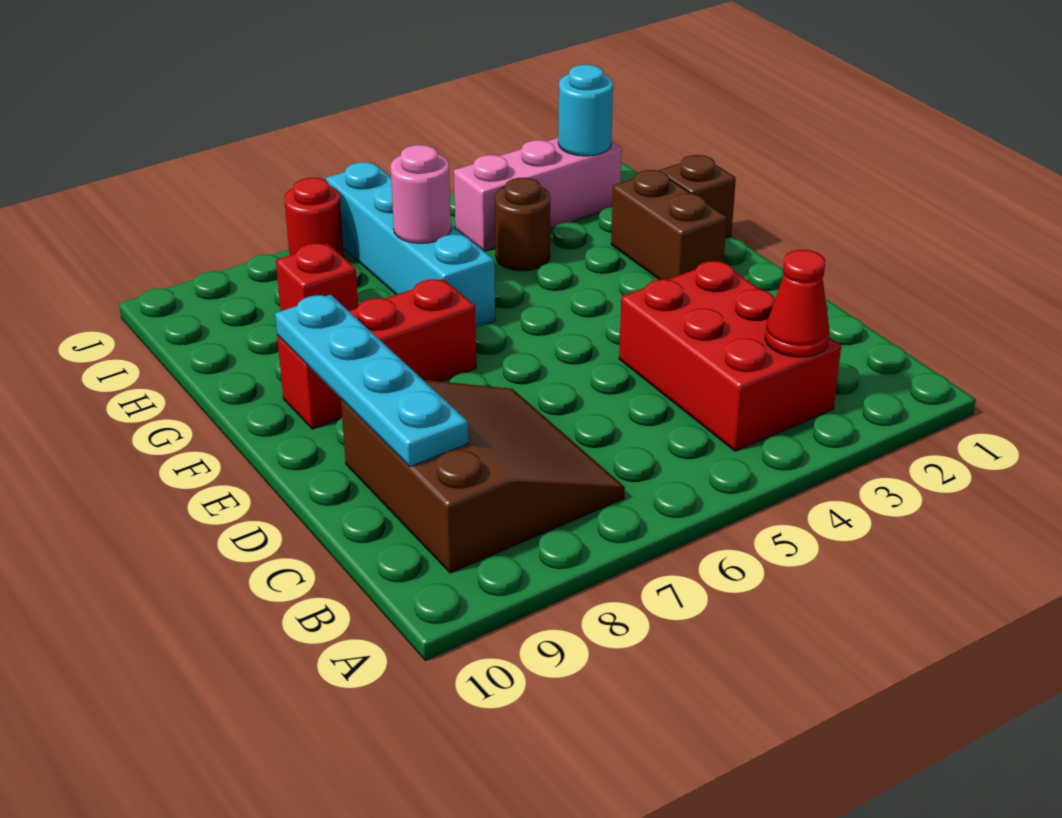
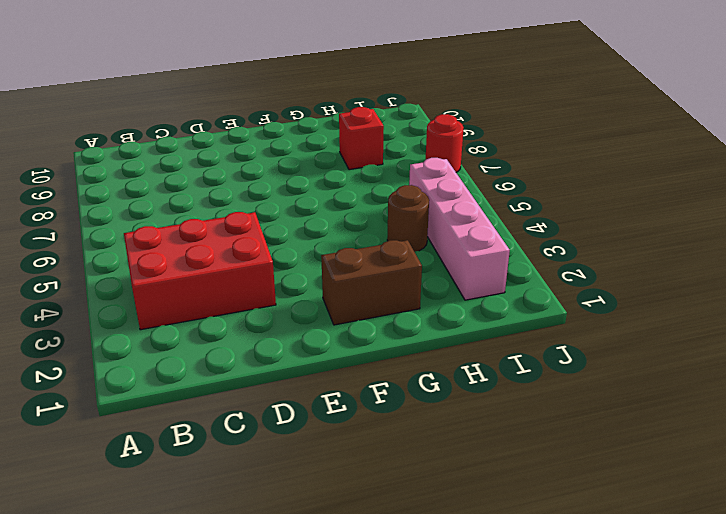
pink 1x4 brick [409,158,510,300] -> pink 1x3 brick [454,138,622,251]
none -> brown 3x3 slope [341,380,625,573]
none -> red 1x3 brick [277,279,476,429]
none -> brown 1x1 brick [659,155,736,238]

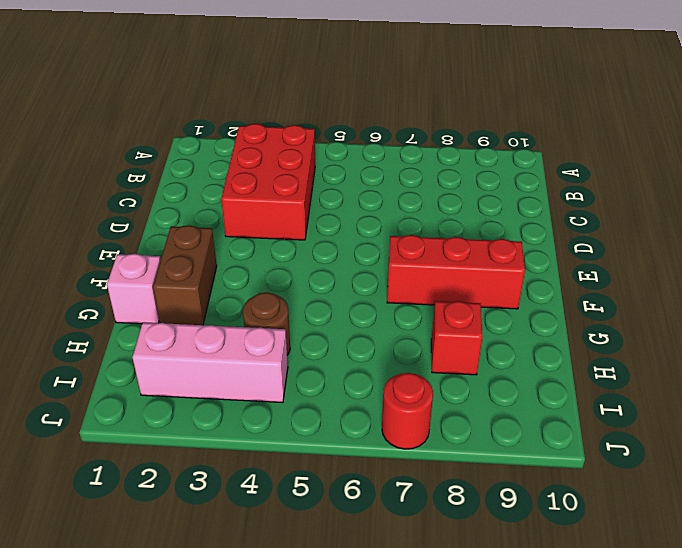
pink 1x1 brick [107,254,161,324] -> brown 1x1 brick [659,155,736,238]
none -> brown 3x3 slope [341,380,625,573]
none -> cyan 1x4 brick [326,162,495,327]
none -> red 1x1 cone [765,250,829,357]

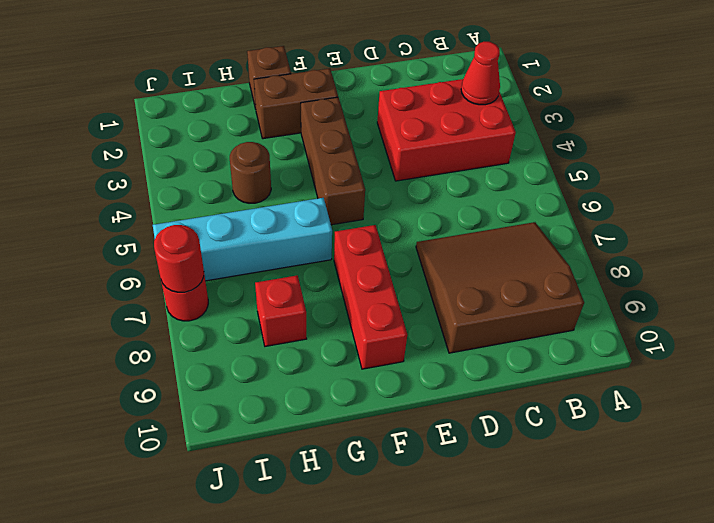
brown 1x3 brick [301,97,365,225] -> none
red 1x1 round brick [154,225,204,292] -> none
none -> pink 1x3 brick [454,138,622,251]
none -> cyan 1x4 plate [275,295,468,466]
none -> pink 1x1 round brick [391,145,451,243]

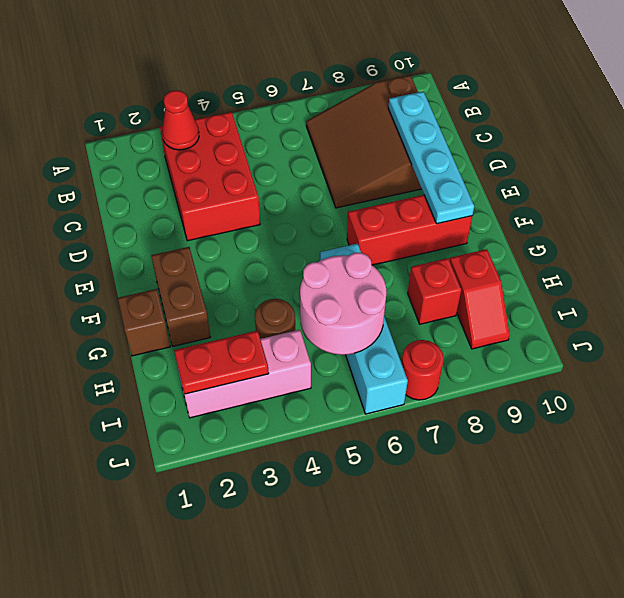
pink 2x2 round brick [300,253,387,355] -> pink 1x1 round brick [391,145,451,243]
red 1x2 slope [450,249,510,349] -> none
red 1x2 plate [174,331,269,394] -> cyan 1x1 round brick [558,65,613,156]

